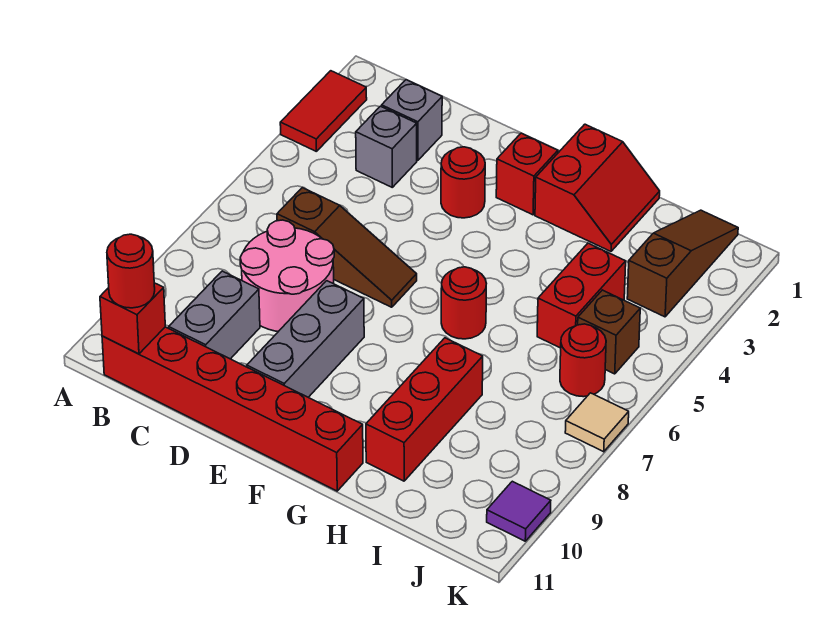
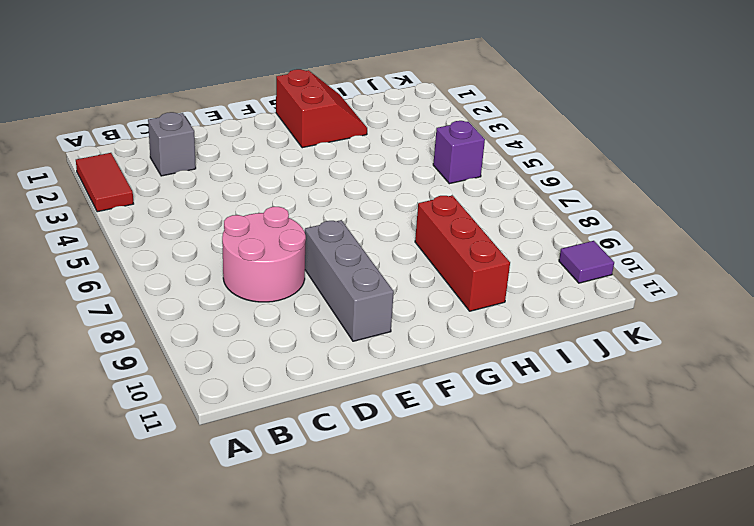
purple 1x1 brick [433,121,485,184] -> brown 1x1 brick [578,290,640,374]
none -> red 1x6 brick [102,327,363,491]
none -> grey 1x1 brick [356,106,417,187]
none -> brown 1x3 slope [277,188,417,307]

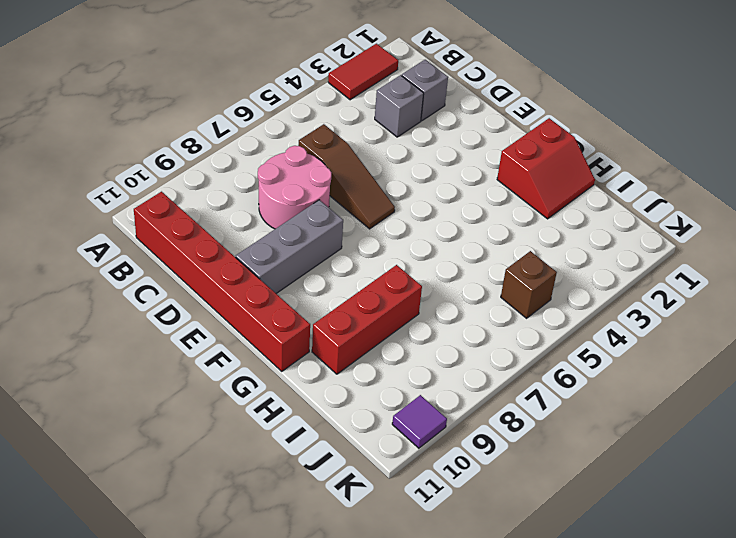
none -> grey 1x2 brick [169,271,260,359]
none -> red 1x1 round brick [441,147,485,218]
none -> red 1x1 brick [496,133,558,215]

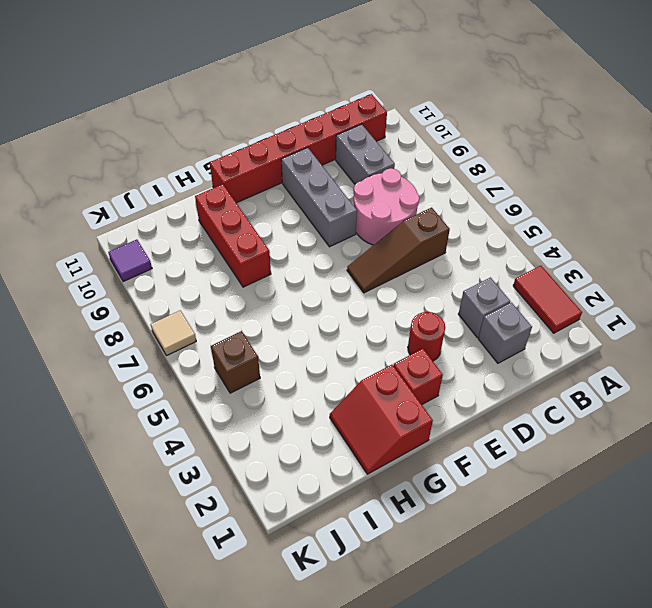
none -> red 1x1 round brick [441,267,486,339]
none -> red 1x2 brick [537,243,626,348]
none -> brown 1x3 slope [627,210,738,317]

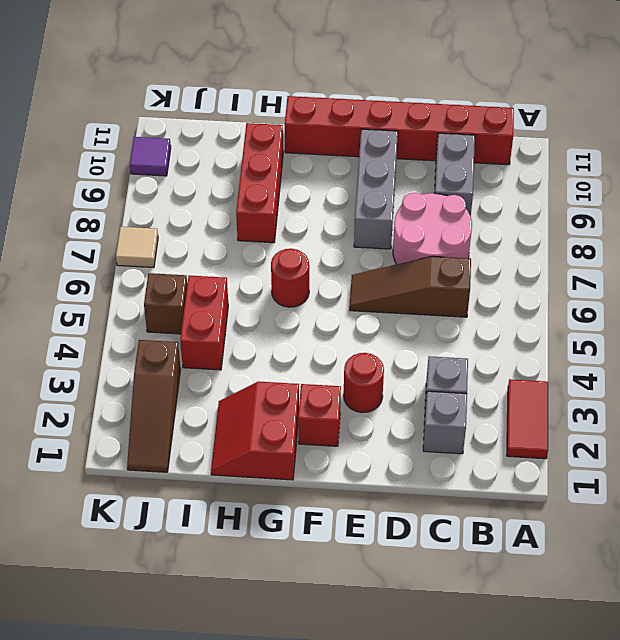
none -> red 1x1 round brick [560,324,606,397]
none -> red 1x1 brick [100,283,165,354]
none -> red 1x1 round brick [107,234,155,308]

